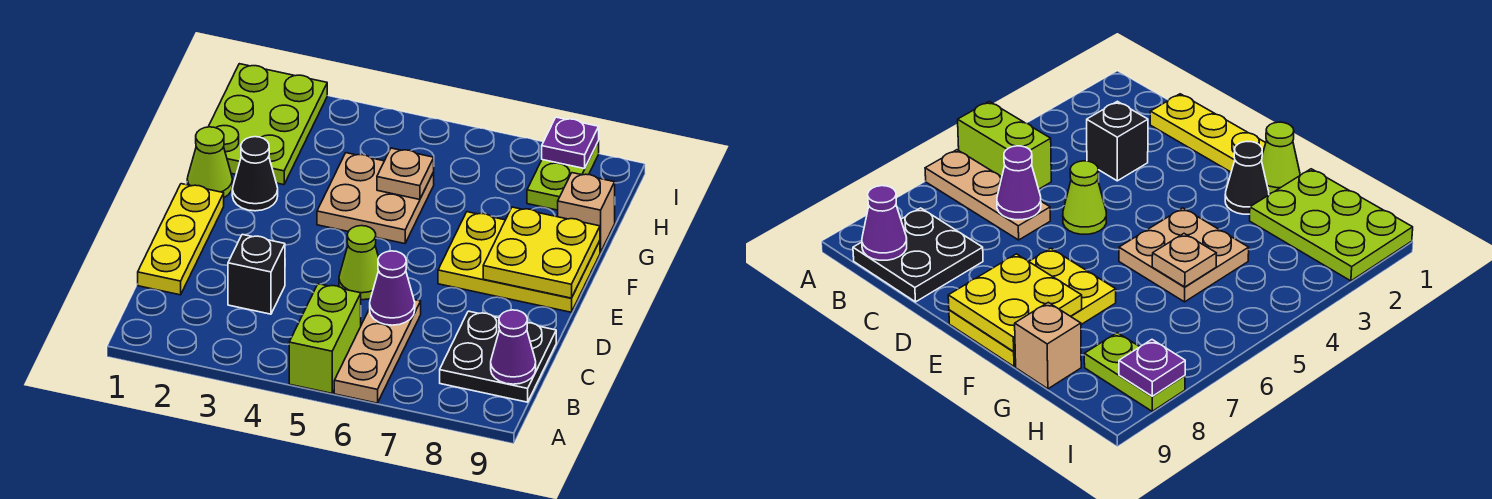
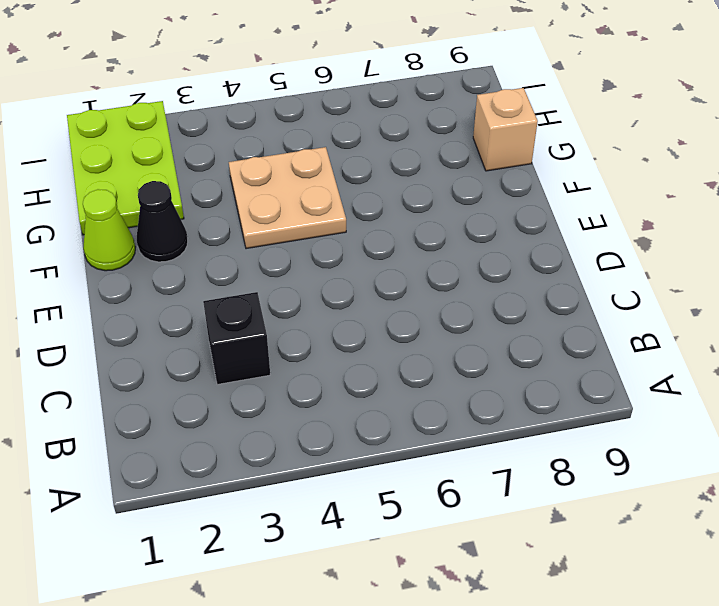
none -> lime 1x2 brick [289,284,361,393]
none -> tan 1x3 plate [334,300,421,403]
none -> black 2x2 plate [440,311,556,402]

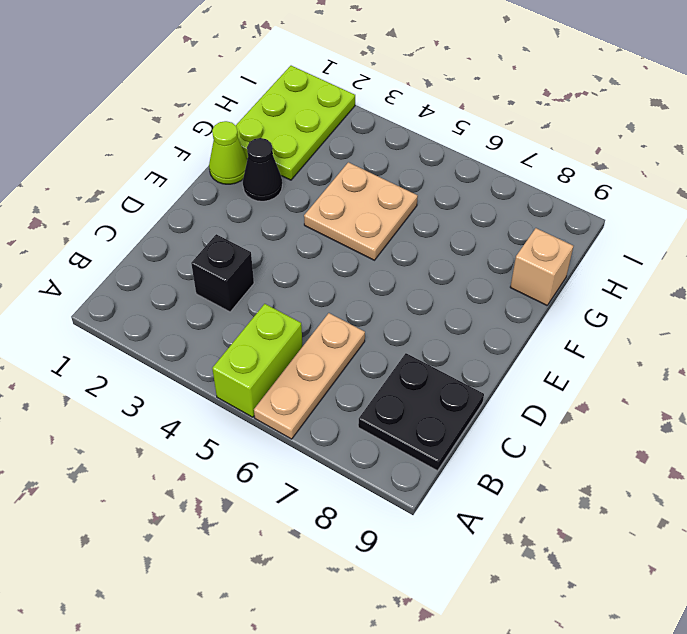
none -> yellow 1x3 plate [138,184,224,295]
none -> lime 1x1 cone [339,226,379,300]
none -> yellow 2x3 plate [438,212,600,312]

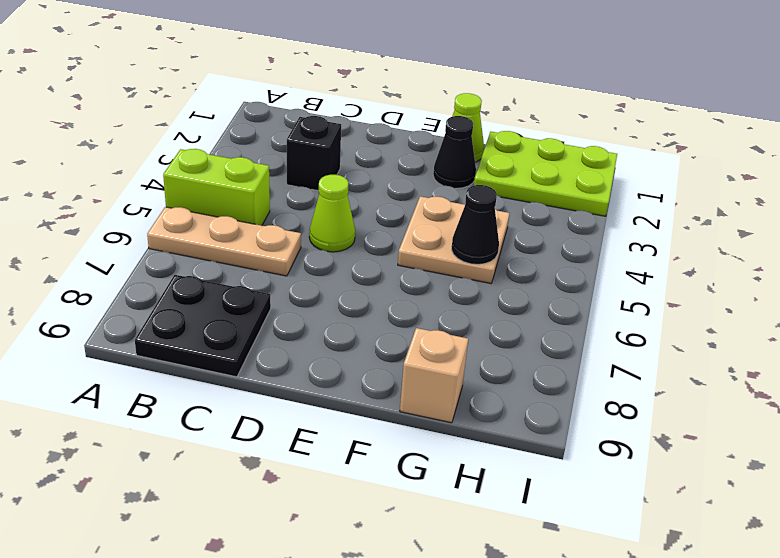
black 1x1 cone [452,185,499,264] -> tan 1x1 plate [377,148,434,199]
none -> yellow 1x3 plate [138,184,224,295]
none -> yellow 2x3 plate [438,212,600,312]
none -> lime 1x2 plate [527,141,599,210]

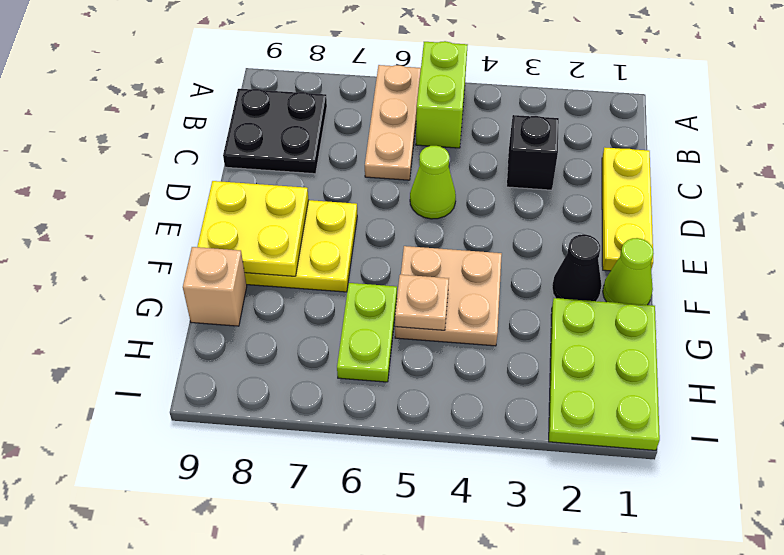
lime 1x2 plate [337,283,397,382] -> lime 1x2 plate moved to [527,141,599,210]
none -> purple 1x1 cone [491,310,536,384]
none -> purple 1x1 cone [370,251,415,325]
none -> purple 1x1 plate [542,117,599,169]

